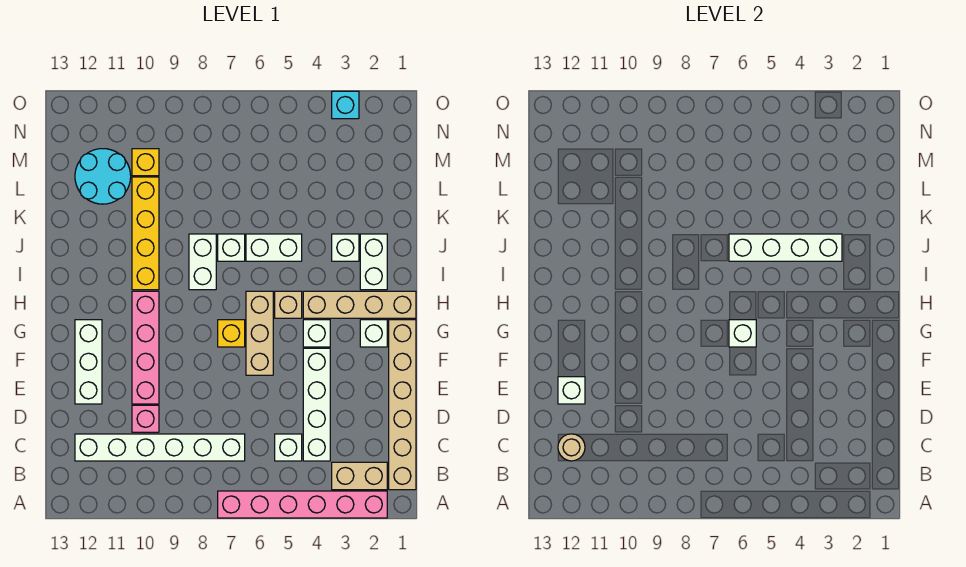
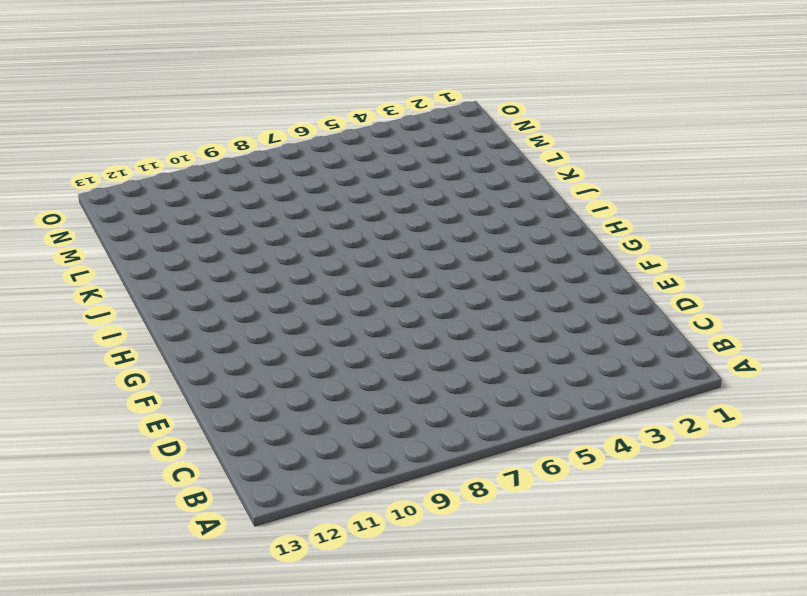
none -> pink 1x6 brick [218,491,387,518]
none -> tan 1x6 brick [389,320,416,490]
none -> tan 1x2 brick [332,462,387,490]

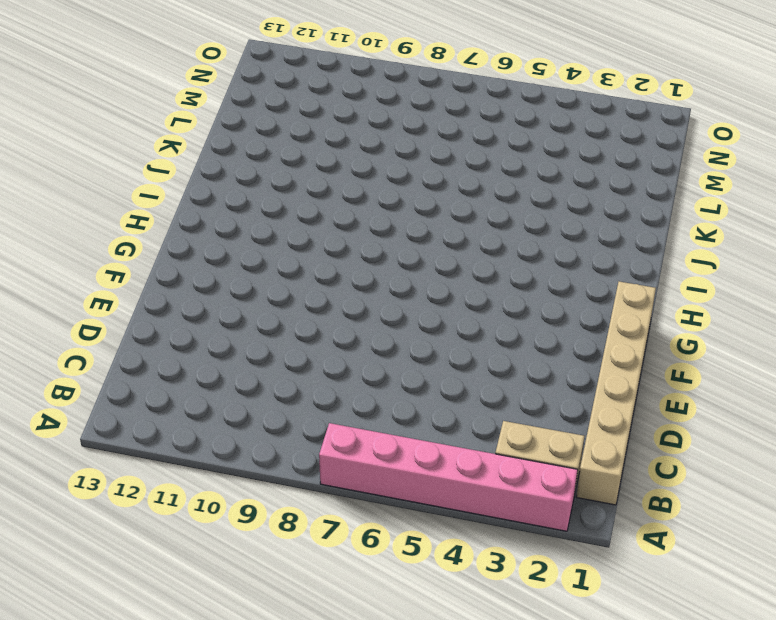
none -> white 1x4 brick [303,348,330,461]
none -> white 1x1 brick [275,434,302,461]
none -> white 1x6 brick [75,434,245,461]

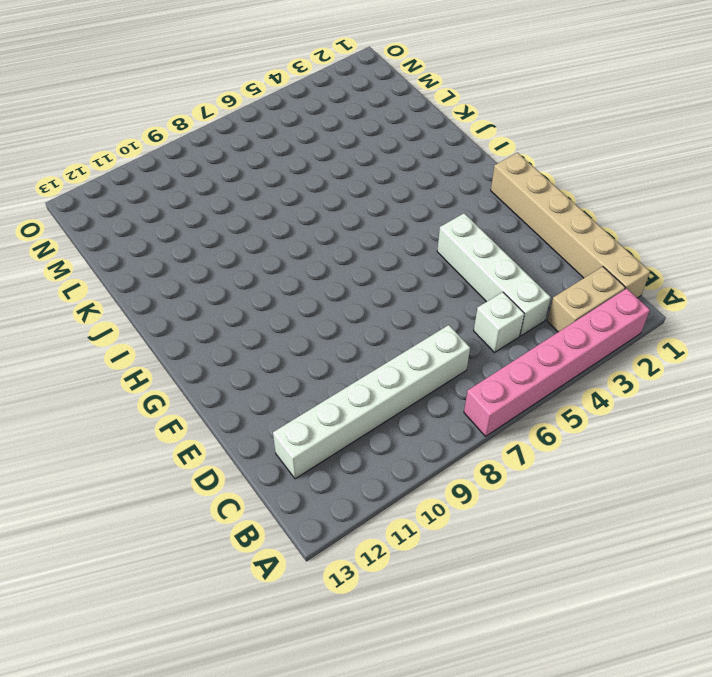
none -> pink 1x1 brick [132,405,159,432]
none -> pink 1x4 brick [132,291,159,404]
none -> white 1x3 brick [75,320,102,404]

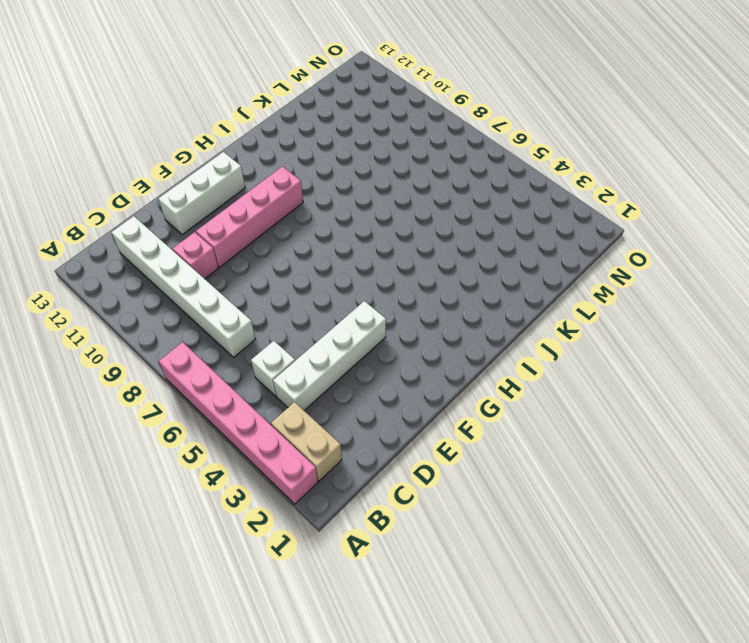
none -> tan 1x6 brick [389,320,416,490]
none -> tan 1x3 brick [246,291,273,375]
none -> white 1x1 brick [360,320,387,347]

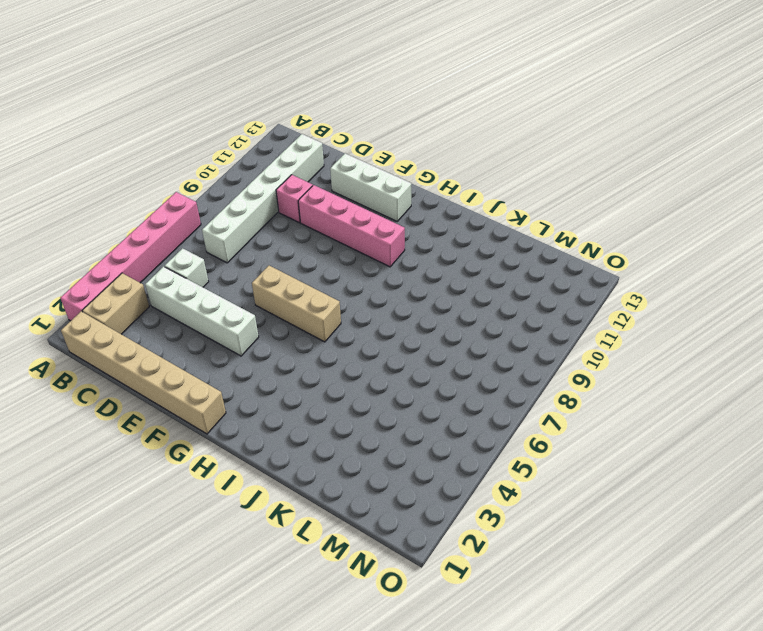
none -> white 1x1 brick [360,320,387,347]
none -> white 1x1 brick [303,320,330,347]
none -> yellow 1x1 brick [218,320,245,347]

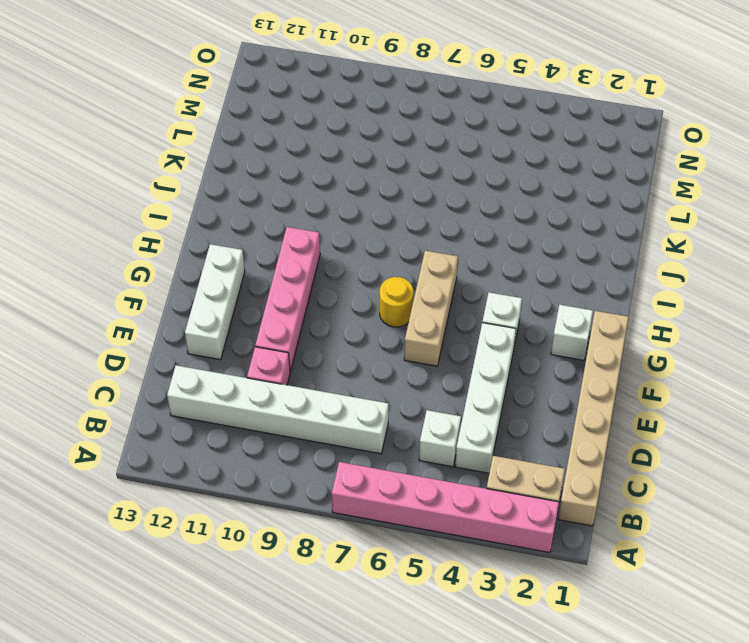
yellow 1x1 round brick [380,277,413,327] -> yellow 1x1 brick [218,320,245,347]
none -> tan 1x4 brick [303,291,416,318]
none -> tan 1x1 brick [275,291,302,318]
none -> white 1x2 brick [360,234,387,290]

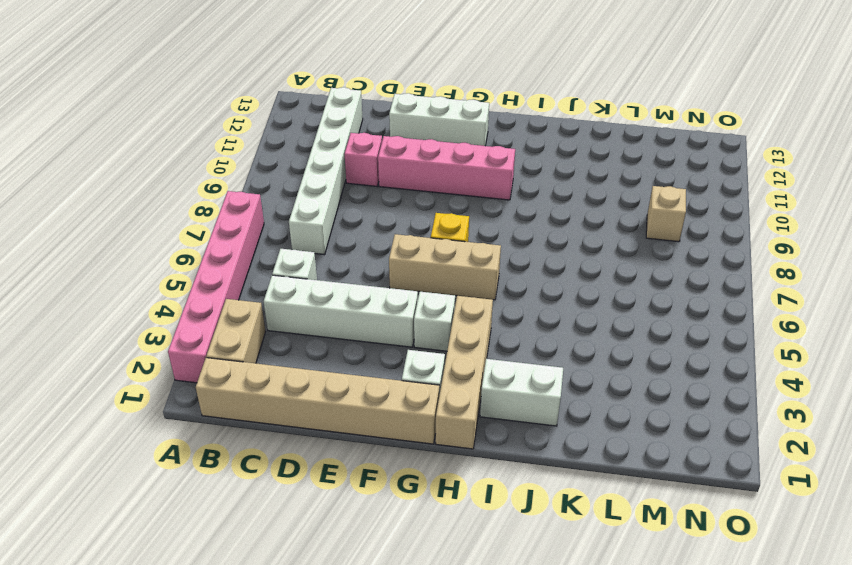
tan 1x1 brick [646,186,686,242] -> tan 1x1 brick moved to [275,291,302,318]
none -> white 1x2 brick [189,234,216,290]
none -> yellow 1x4 brick [132,177,159,290]
none -> white 1x1 brick [332,234,359,261]

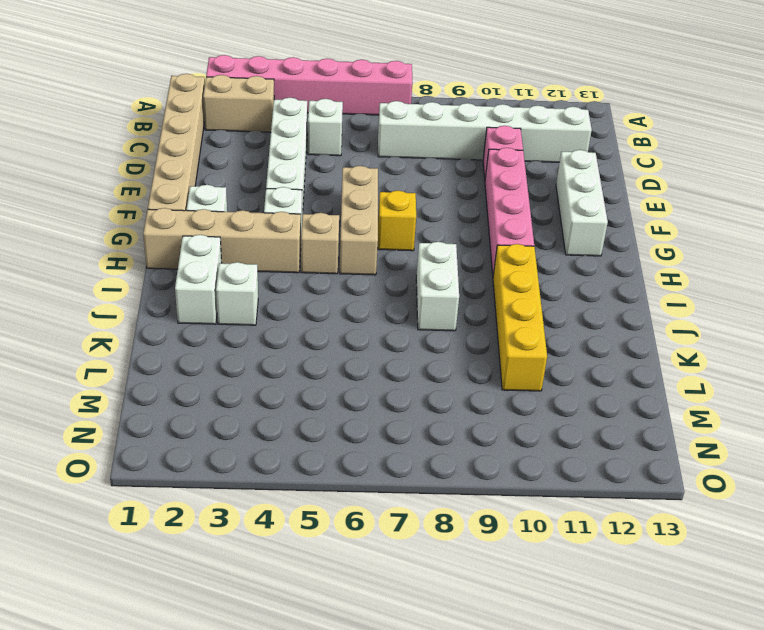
none -> white 1x2 brick [246,234,302,261]
none -> white 1x1 brick [218,234,245,261]
none -> cyan 2x2 round brick [75,149,131,204]

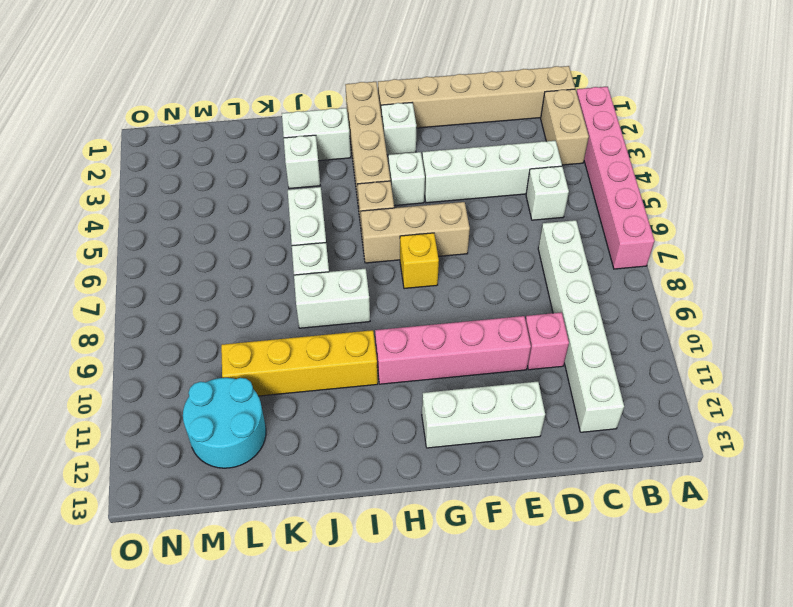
none -> yellow 1x1 brick [132,149,159,176]
none -> cyan 1x1 brick [332,91,359,119]
none -> tan 1x1 round brick [558,434,585,461]

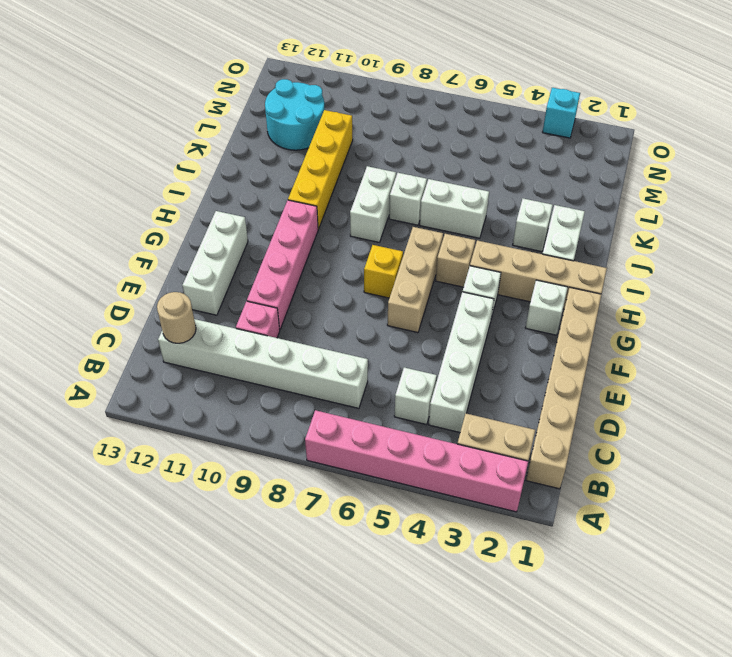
none -> yellow 1x1 brick [132,149,159,176]
none -> white 1x1 brick [558,377,585,404]
none -> white 1x1 brick [729,320,756,347]

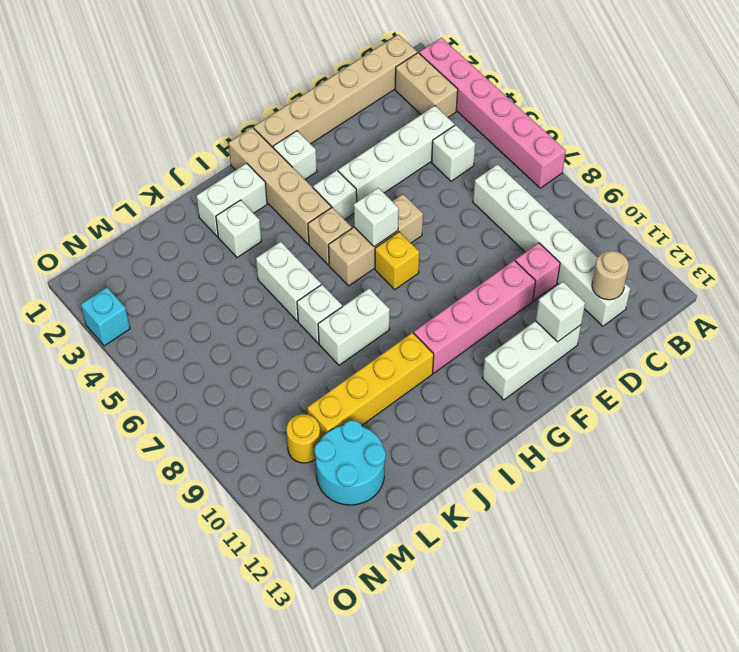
yellow 1x1 round brick [286,414,320,463] -> yellow 1x1 brick [132,149,159,176]
none -> white 1x4 brick [729,234,842,261]

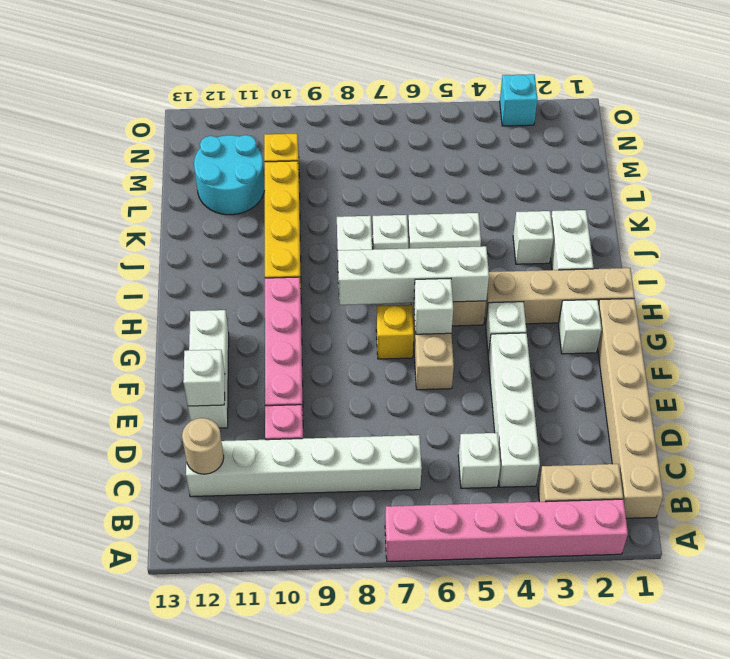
white 1x4 brick [338,246,489,305] -> white 1x4 brick moved to [729,234,842,261]

